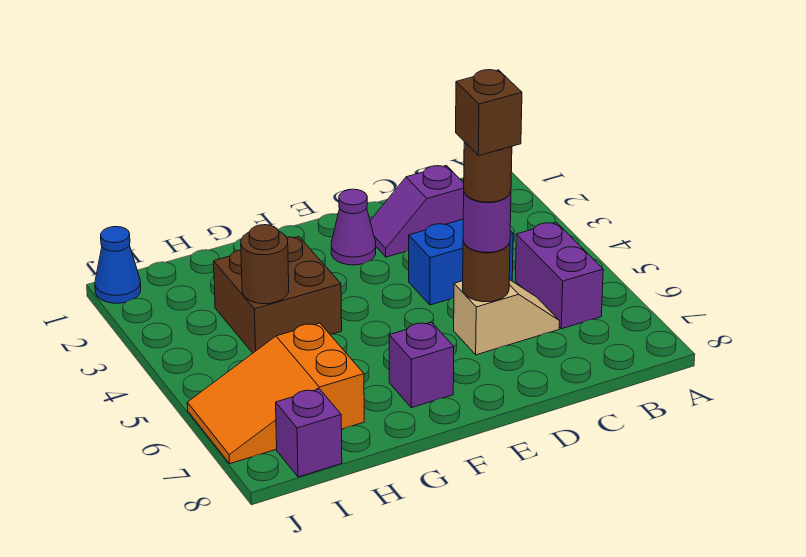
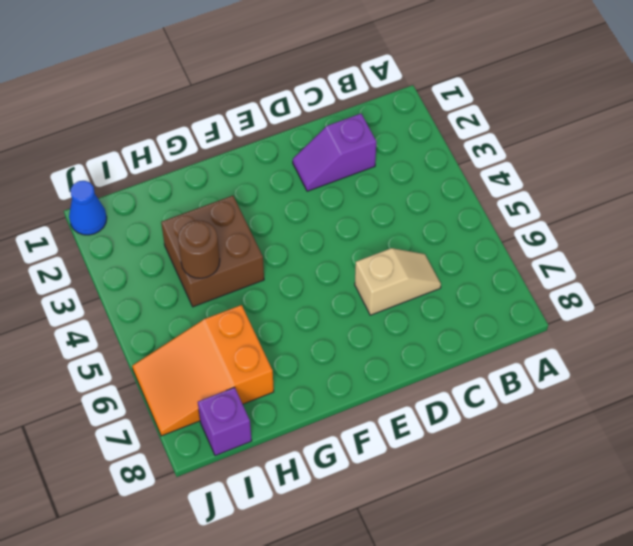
none -> purple 1x2 brick [515,222,603,329]
none -> blue 1x2 brick [409,219,513,305]
none -> purple 1x1 cone [331,189,376,265]

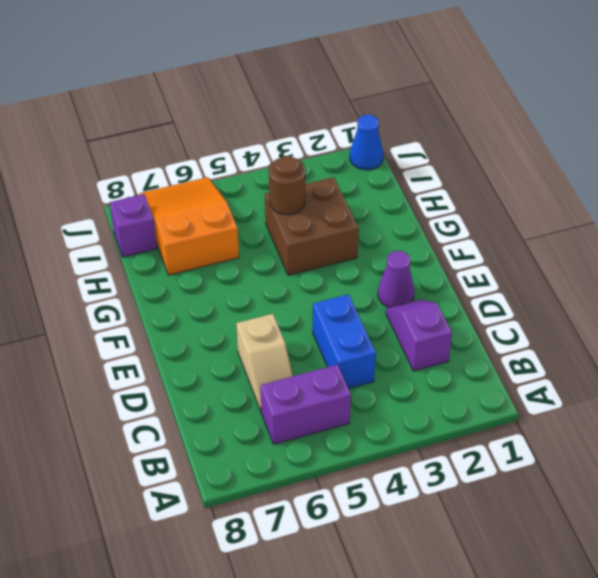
none -> purple 1x1 brick [389,322,454,408]
none -> brown 1x1 round brick [463,242,510,302]
none -> purple 1x1 round brick [463,193,511,252]

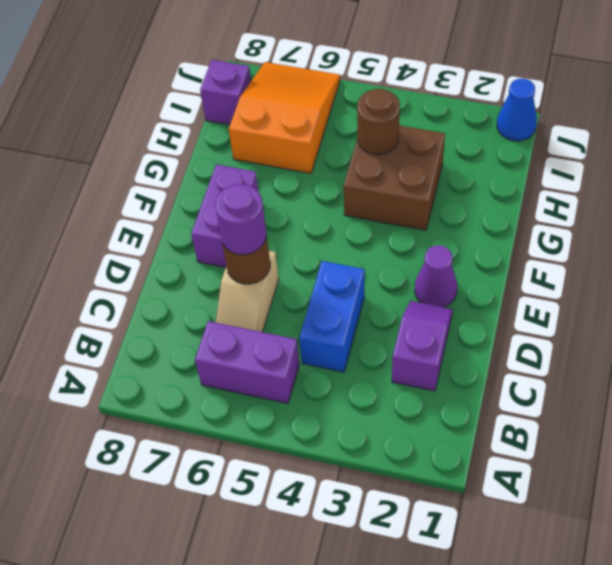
purple 1x2 brick [191,164,258,268] -> purple 1x1 brick [389,322,454,408]
none -> brown 1x1 round brick [464,142,512,202]
none -> brown 1x1 brick [456,70,522,156]

